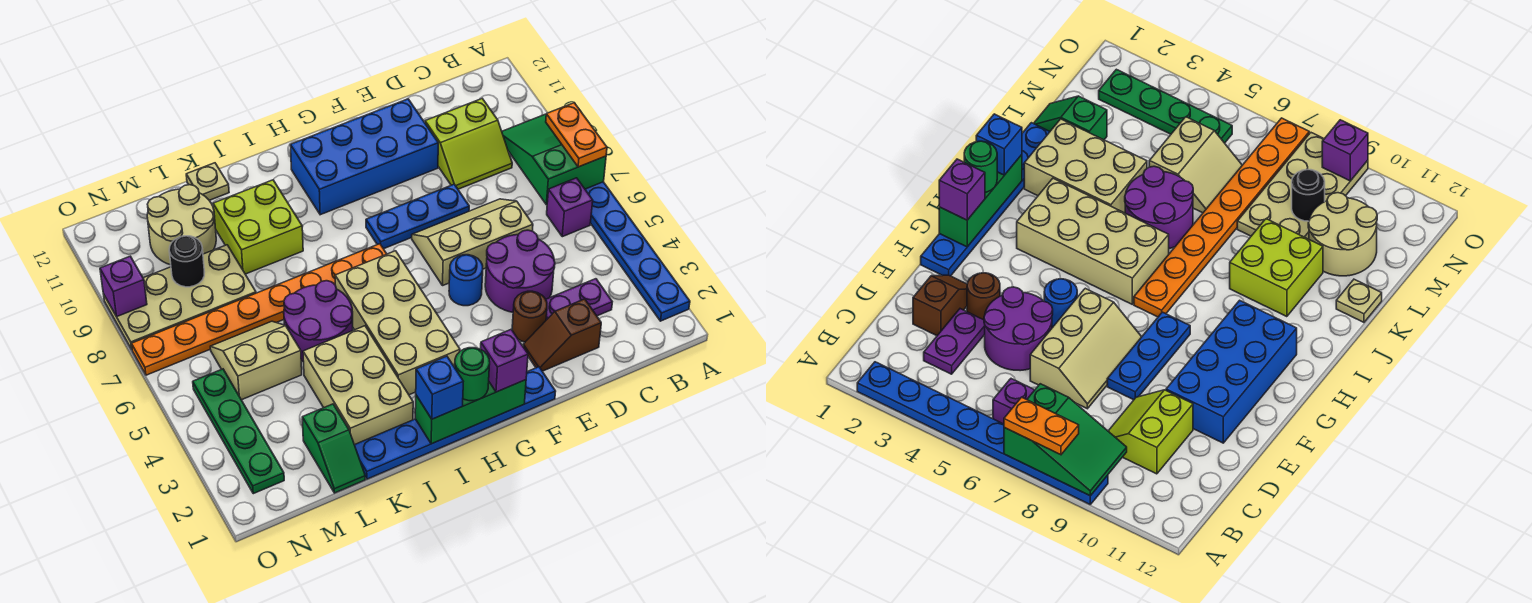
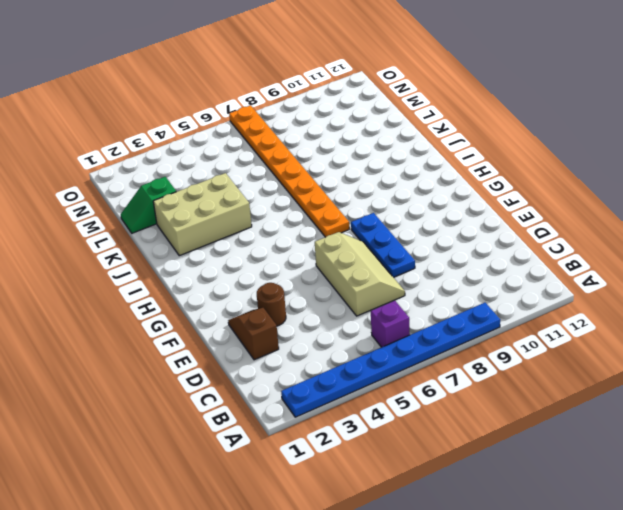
none -> purple 1x2 plate [546,279,612,320]
none -> lime 2x2 slope [425,99,512,189]
none -> purple 2x2 round brick [485,230,555,312]
none -> blue 2x4 brick [290,99,438,215]

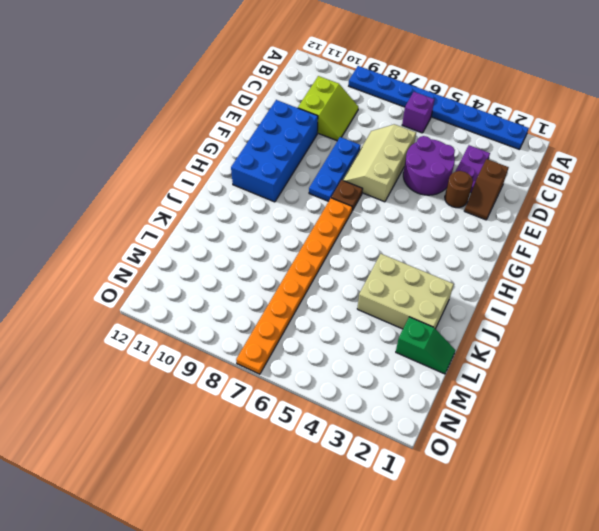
brown 1x1 plate [331,180,363,211] -> none
none -> blue 1x6 plate [355,367,556,479]
none -> blue 1x1 round brick [449,255,483,306]
none -> tan 2x4 brick [335,251,460,395]
none -> purple 2x2 round brick [284,281,353,362]

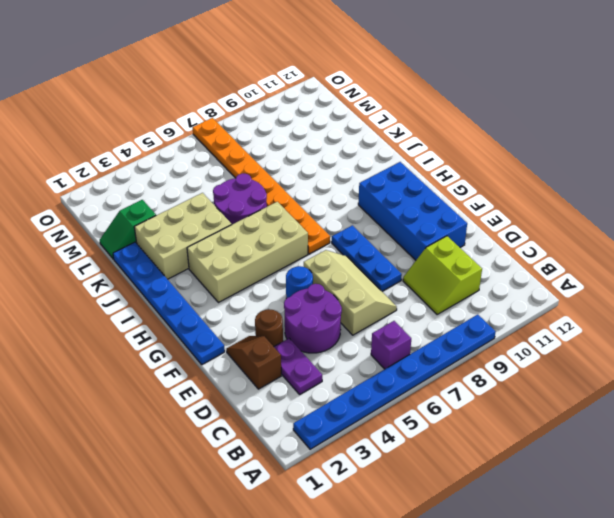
none -> lime 2x2 brick [213,180,303,274]
none -> tan 1x1 plate [186,163,229,200]
none -> tan 2x2 slope [210,321,302,400]
none -> tan 2x4 plate [104,245,256,349]

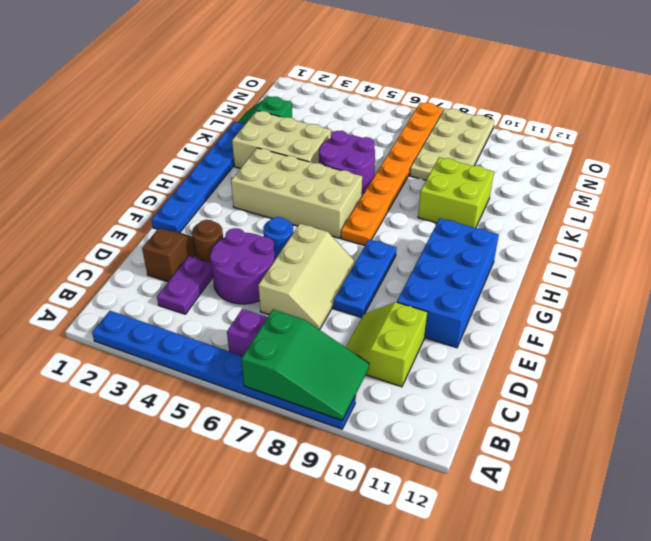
none -> tan 1x1 plate [186,163,229,200]
none -> tan 2x2 slope [210,321,302,400]
none -> tan 2x2 round brick [147,185,216,265]
none -> green 1x4 plate [193,369,284,494]

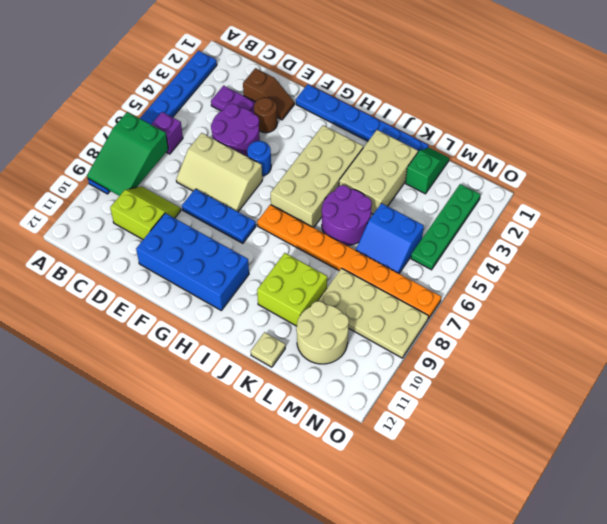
blue 2x2 slope [356,203,424,273] -> tan 2x2 slope [210,321,302,400]
none -> green 1x3 brick [415,380,526,444]
none -> black 1x1 round brick [169,236,204,287]
none -> purple 1x1 brick [100,256,147,316]
none -> orange 1x2 plate [546,103,607,167]

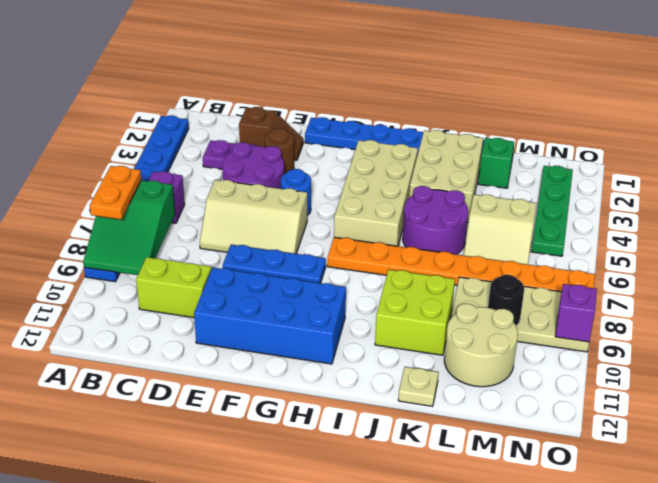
none -> green 1x3 brick [415,380,526,444]
none -> purple 1x1 brick [481,330,528,392]
none -> green 1x1 round brick [455,348,490,401]
none -> blue 1x1 brick [416,356,463,419]

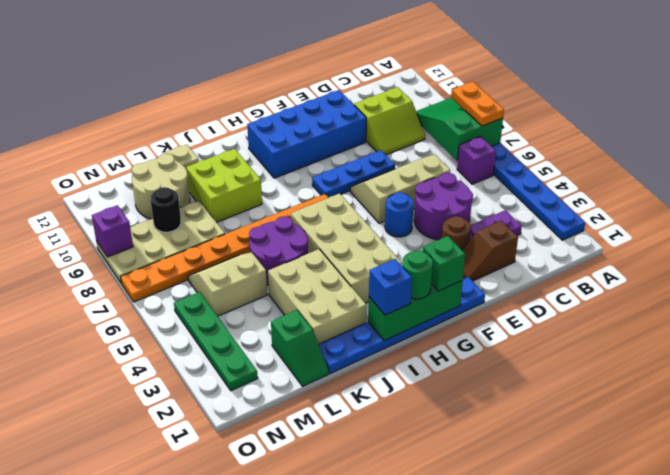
green 1x1 brick [423,236,465,291] -> purple 1x1 brick [481,330,528,392]

